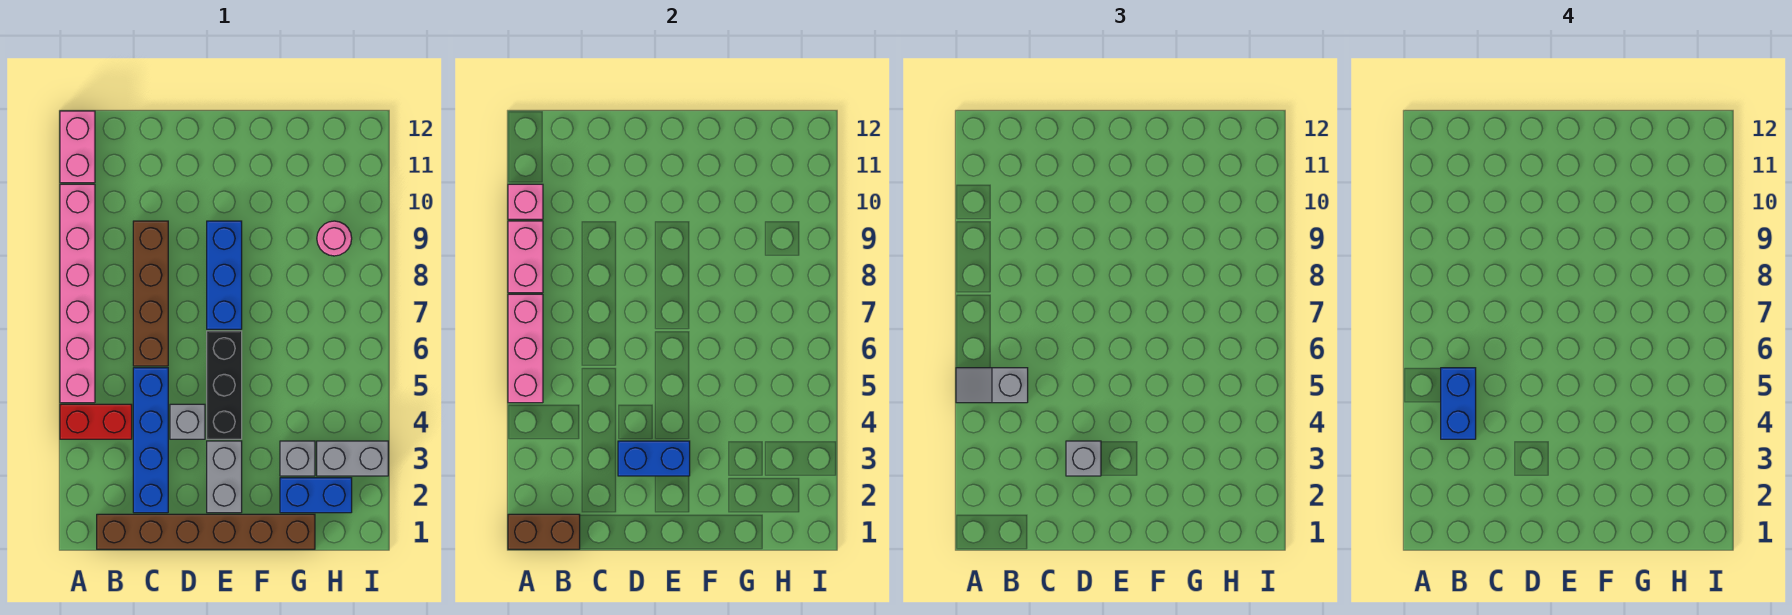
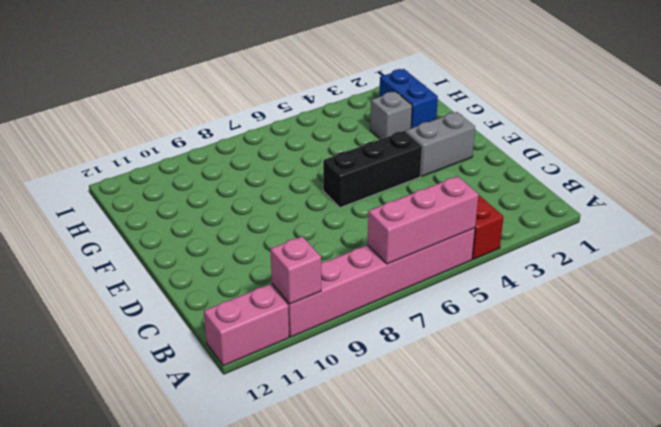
none -> brown 1x6 brick [97,514,315,549]
none -> blue 1x4 brick [133,368,168,513]
none -> brown 1x4 brick [133,221,168,366]

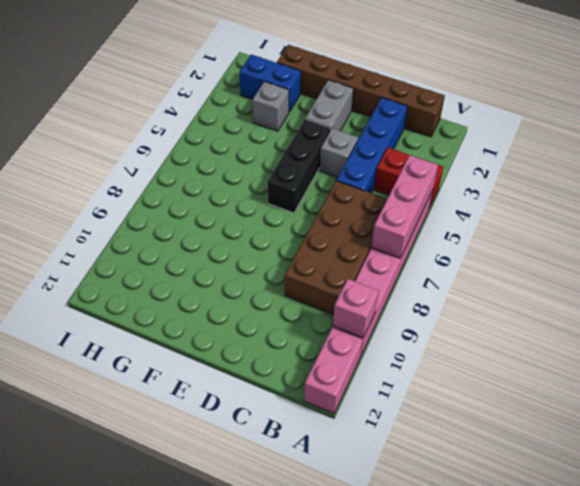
brown 2x4 brick [285,181,387,315] -> brown 1x4 brick [133,221,168,366]
none -> blue 1x3 brick [207,221,242,329]
none -> grey 1x2 brick [317,441,388,476]
none -> pink 1x1 round brick [317,221,352,256]

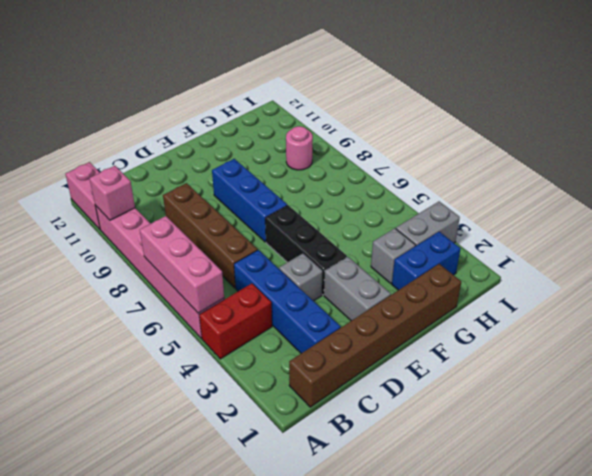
none -> brown 1x2 brick [508,514,580,549]
none -> pink 1x2 brick [508,221,543,293]
none -> blue 1x2 brick [618,441,690,476]

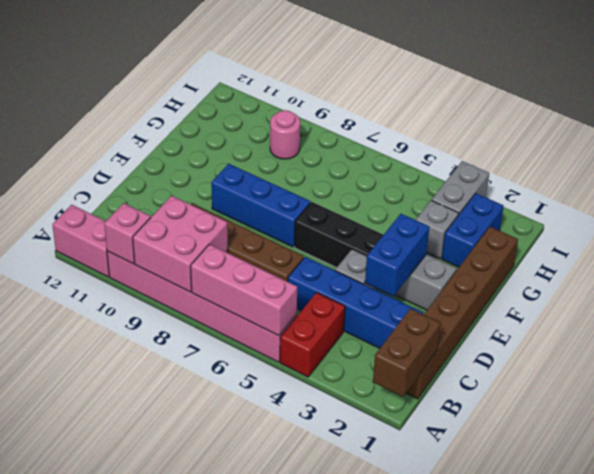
pink 2x2 brick [133,196,228,292] -> pink 1x2 brick [508,221,543,293]
none -> grey 1x2 slope [956,368,1028,403]
none -> grey 1x1 brick [1066,441,1101,476]
none -> blue 1x2 brick [1441,368,1476,439]

